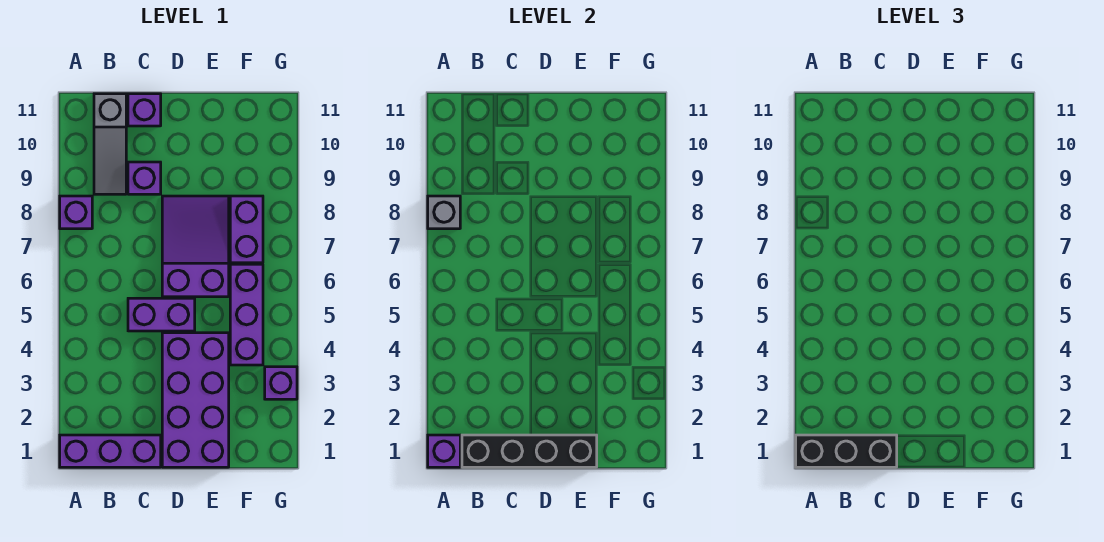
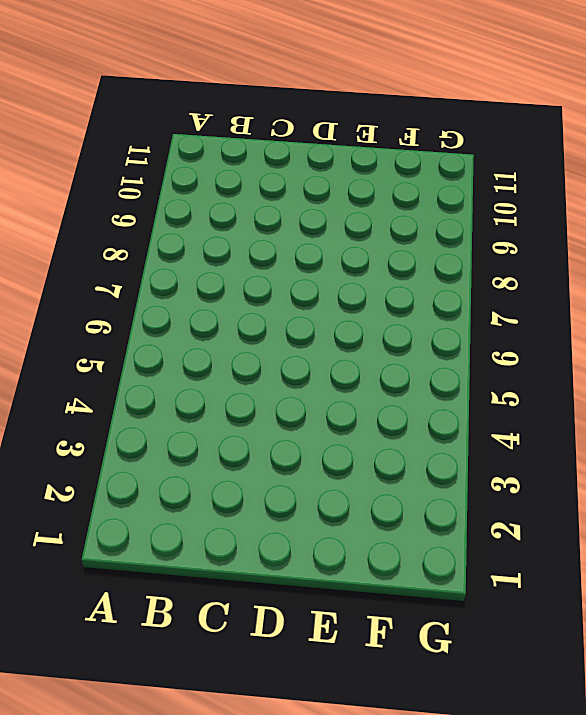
none -> purple 1x3 brick [60,435,161,467]
none -> purple 1x1 brick [60,196,92,229]
none -> grey 1x3 slope [94,94,126,194]

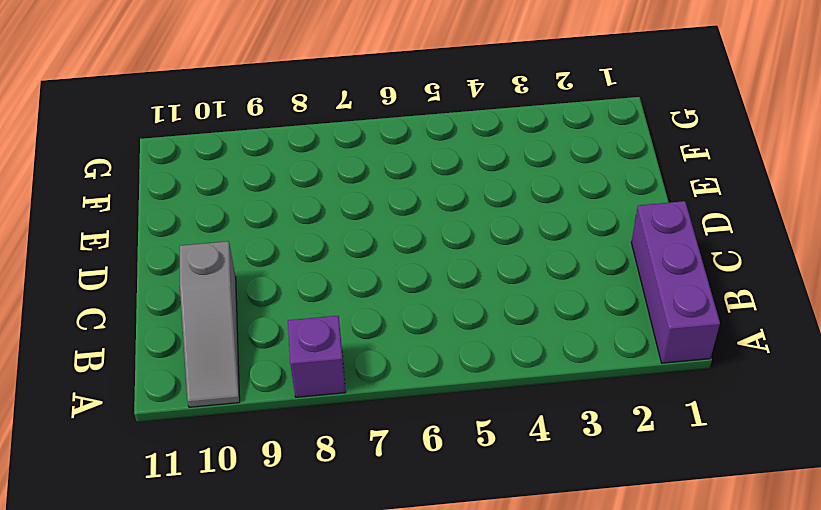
grey 1x3 slope [180,241,240,407] -> grey 1x3 slope turned to [94,94,126,194]
none -> purple 1x2 brick [128,298,195,331]
none -> purple 1x1 brick [128,162,161,194]
none -> purple 1x1 brick [128,94,161,126]

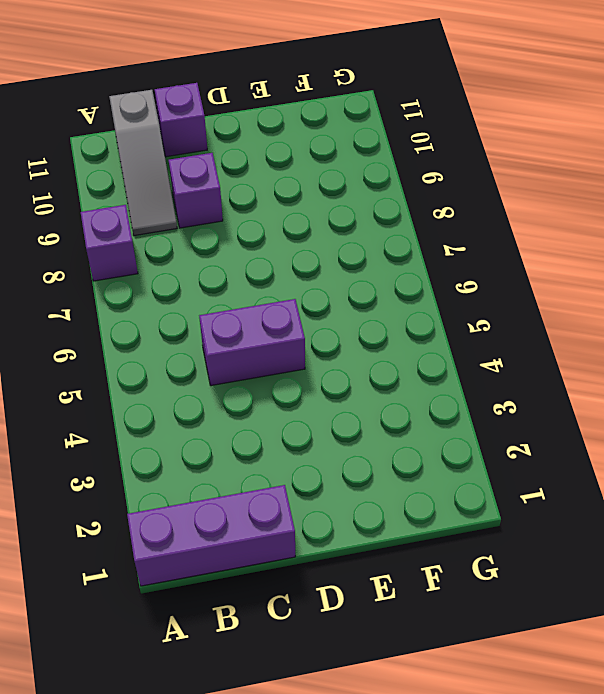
none -> purple 2x4 brick [162,333,229,467]
none -> purple 2x3 slope [162,196,229,297]
none -> purple 1x3 brick [230,264,263,365]

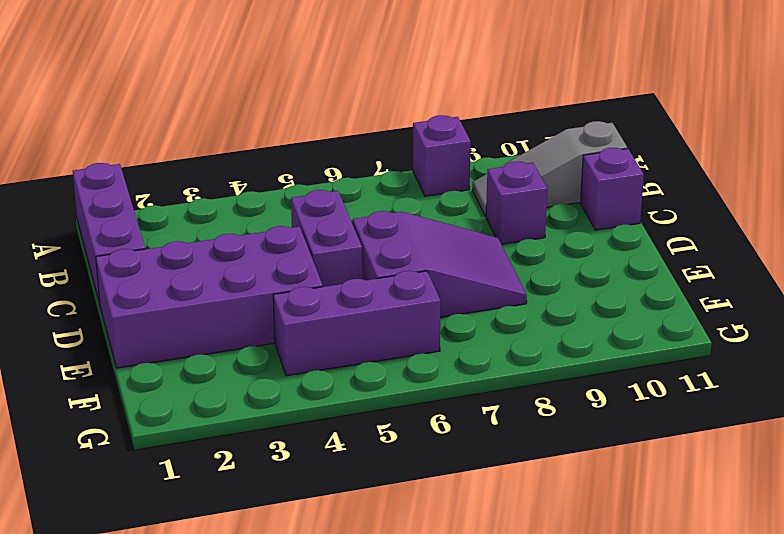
none -> purple 1x2 brick [230,196,263,263]
none -> purple 1x1 brick [265,367,297,399]
none -> purple 1x1 brick [428,435,460,467]

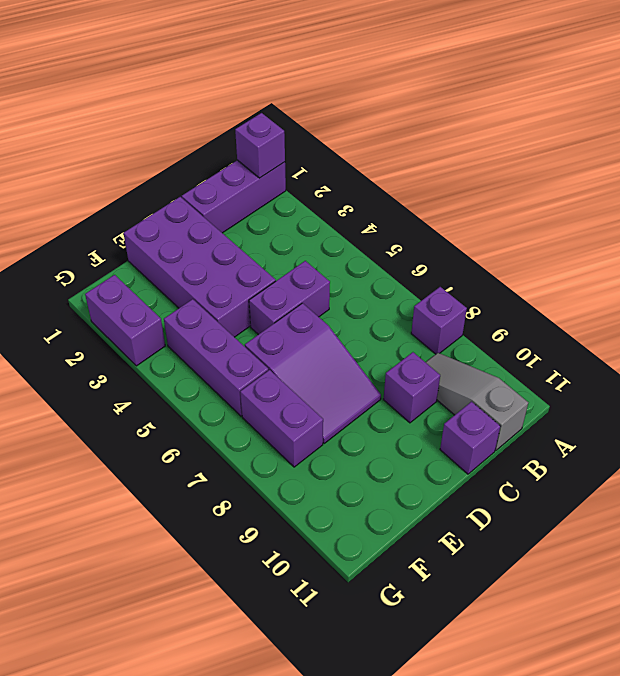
purple 1x2 brick [85,275,165,366] -> purple 1x1 brick [265,367,297,399]
none -> grey 1x1 brick [428,196,460,229]
none -> black 1x4 brick [462,435,597,467]
none -> black 1x3 brick [796,435,897,467]

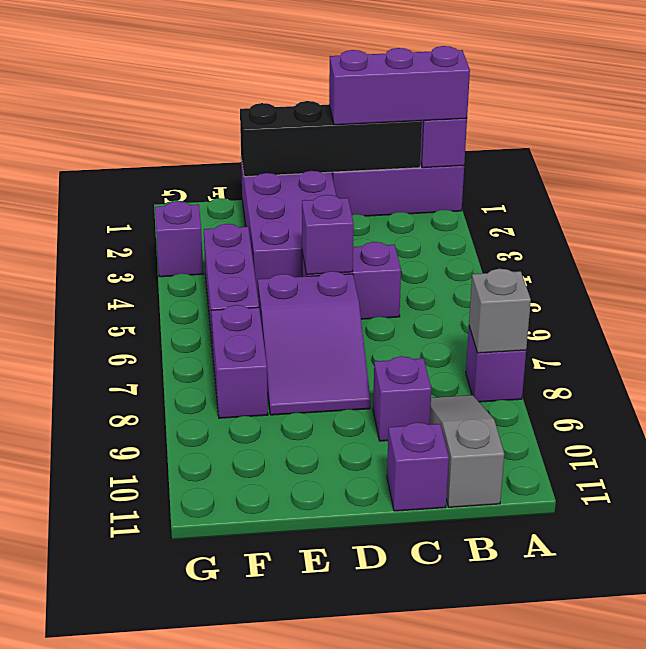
purple 1x3 brick [329,46,470,125] -> black 1x3 brick [796,435,897,467]
purple 1x1 brick [302,195,354,275] -> none

